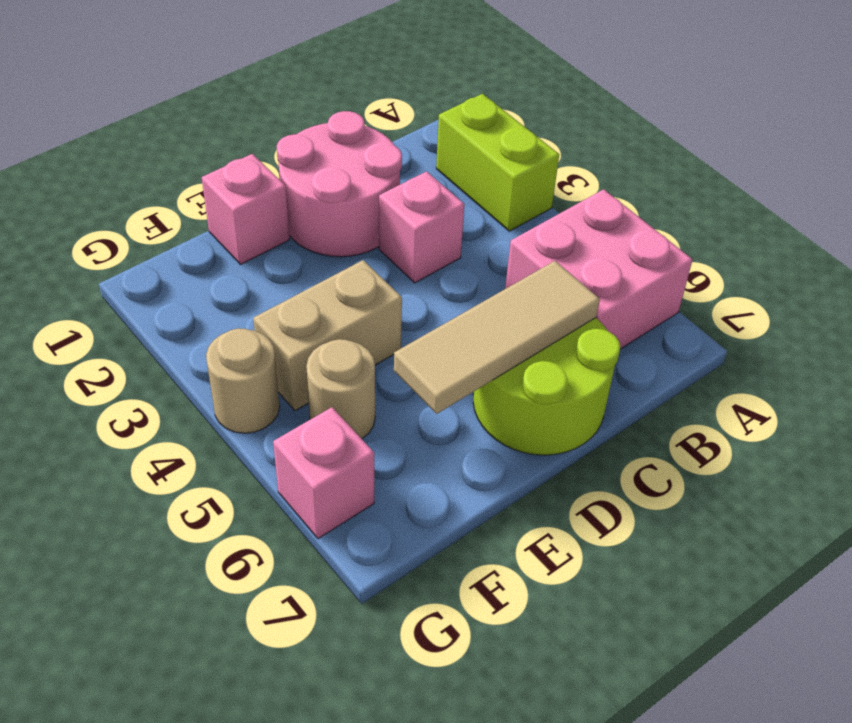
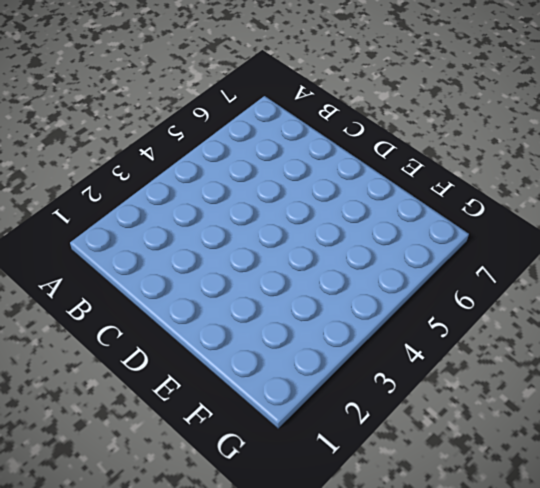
none -> lime 1x2 brick [436,94,559,231]
none -> pink 2x2 brick [505,189,693,349]

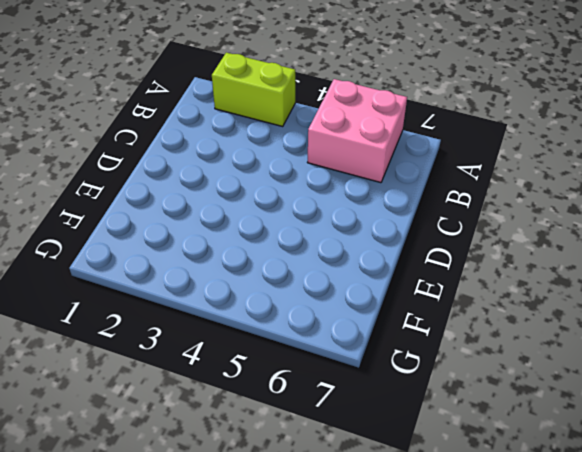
none -> pink 2x2 round brick [277,111,402,257]
none -> pink 1x1 brick [379,171,464,283]

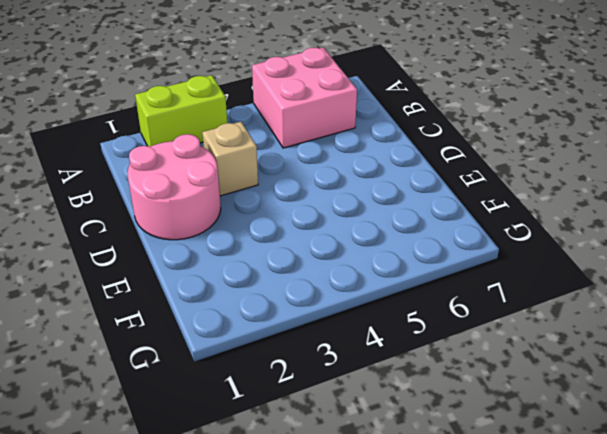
tan 1x1 brick [202,122,258,196] -> pink 1x1 brick [379,171,464,283]
none -> lime 2x2 round brick [473,318,620,455]
none -> pink 1x1 brick [202,154,290,264]

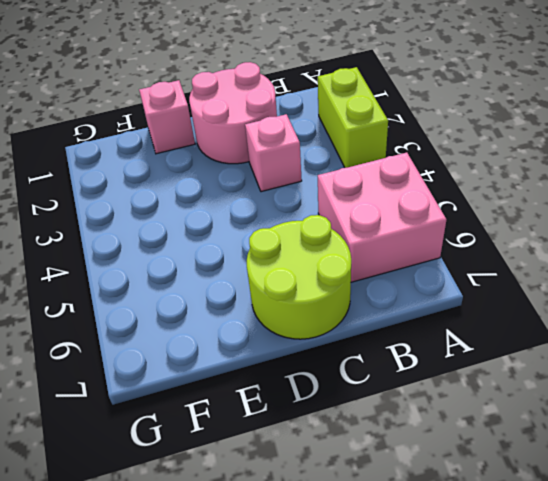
none -> tan 1x2 brick [253,260,402,411]
none -> tan 1x1 round brick [306,339,375,439]

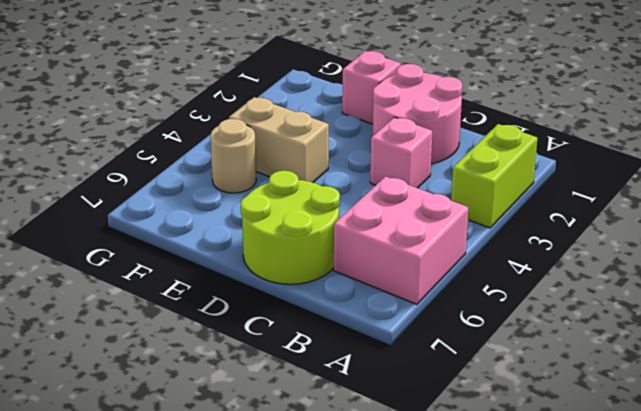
none -> tan 1x1 round brick [206,328,280,433]
none -> pink 1x1 brick [273,407,374,539]

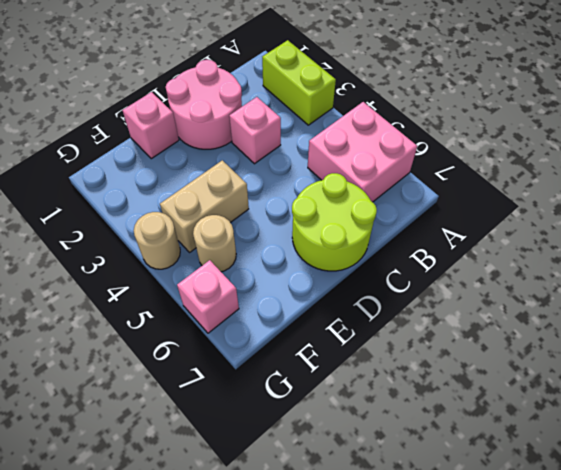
none -> tan 1x3 tile [394,261,600,414]

